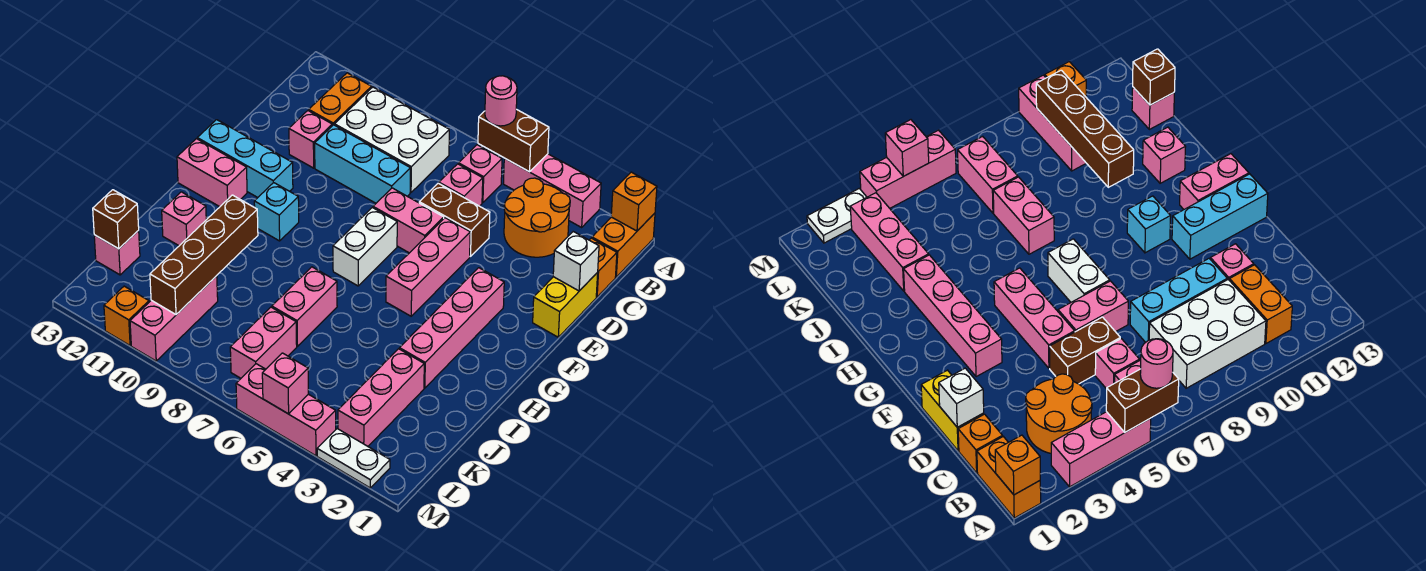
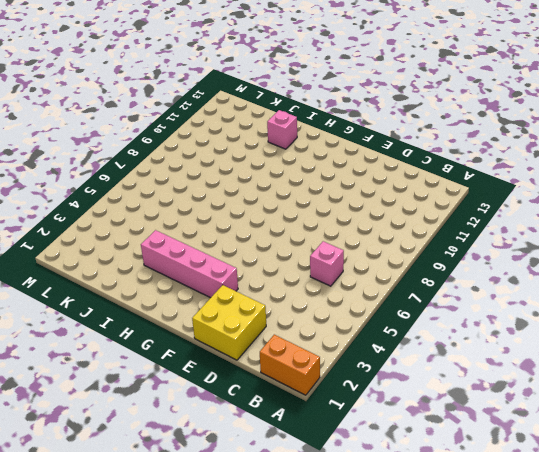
yellow 2x2 brick [192,285,266,360] -> yellow 1x2 brick [533,272,598,337]
none -> pink 1x3 brick [503,154,601,227]
none -> orange 2x2 round brick [504,178,570,257]
none -> pink 1x1 brick [459,145,502,203]
none -> white 2x3 brick [334,87,449,193]

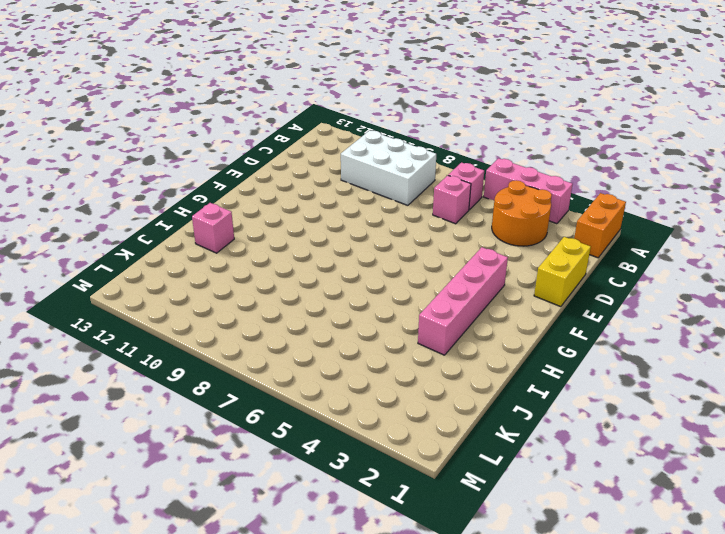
none -> orange 1x2 brick [309,73,372,126]
none -> orange 1x1 brick [590,238,617,297]
none -> brown 1x2 brick [419,183,490,257]
none -> cyan 1x3 brick [315,125,410,203]

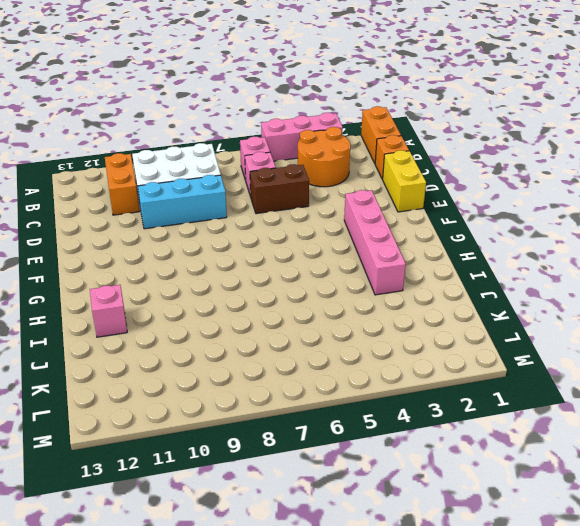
none -> pink 1x1 brick [289,111,332,168]
none -> pink 1x3 brick [386,218,470,316]
none -> pink 1x2 brick [373,188,444,253]
none -> white 1x2 brick [333,208,397,286]

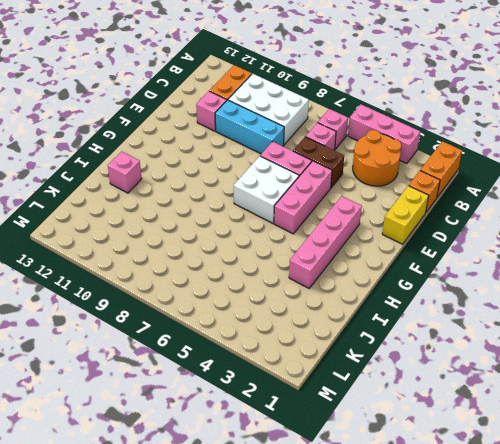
white 2x2 brick [234,156,299,223] -> white 1x2 brick [333,208,397,286]
none -> cyan 1x3 brick [197,120,293,197]
none -> cyan 1x1 brick [254,183,299,241]
none -> pink 1x2 brick [177,139,247,207]
none -> pink 1x2 brick [272,267,337,346]

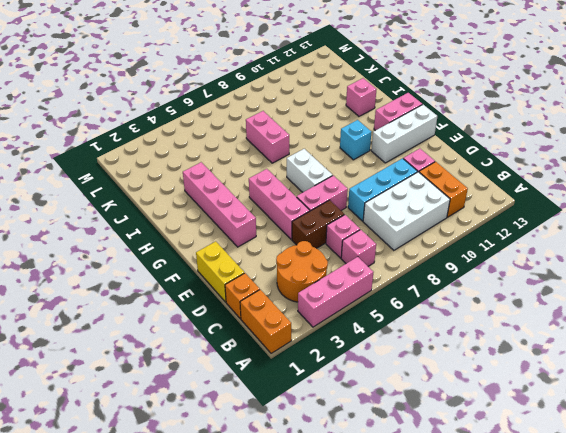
white 1x3 brick [371,105,437,163] -> cyan 1x3 brick [197,120,293,197]
none -> pink 1x3 brick [338,349,424,446]
none -> pink 1x2 brick [230,307,297,378]
none -> pink 1x3 brick [130,276,218,361]
none -> pink 1x1 brick [94,230,140,275]

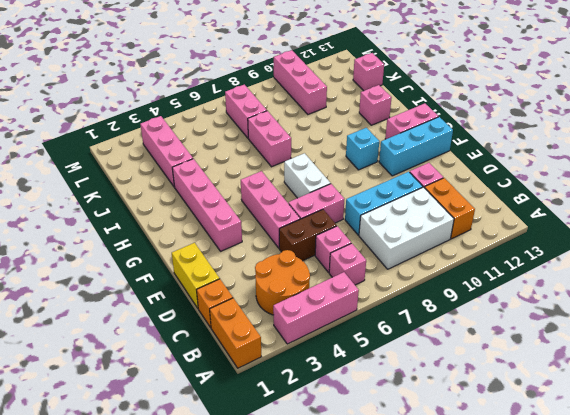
none -> white 1x2 plate [317,429,390,488]
none -> pink 1x3 brick [236,364,336,456]
none -> orange 1x1 brick [104,286,149,346]
none -> orange 1x1 brick [611,172,657,231]

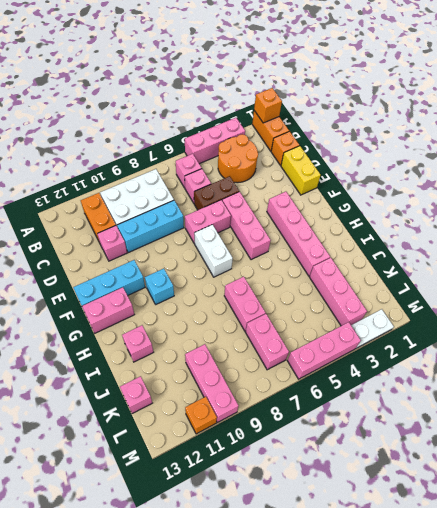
none -> brown 1x2 brick [478,109,549,172]
none -> white 1x1 brick [553,232,599,291]
none -> brown 1x4 brick [150,195,258,314]
none -> brown 1x1 brick [93,190,139,249]

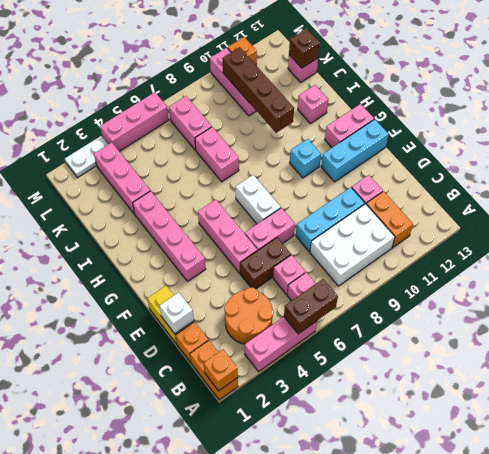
none -> pink 1x1 brick [262,353,309,414]
none -> pink 1x1 round brick [485,76,517,126]

